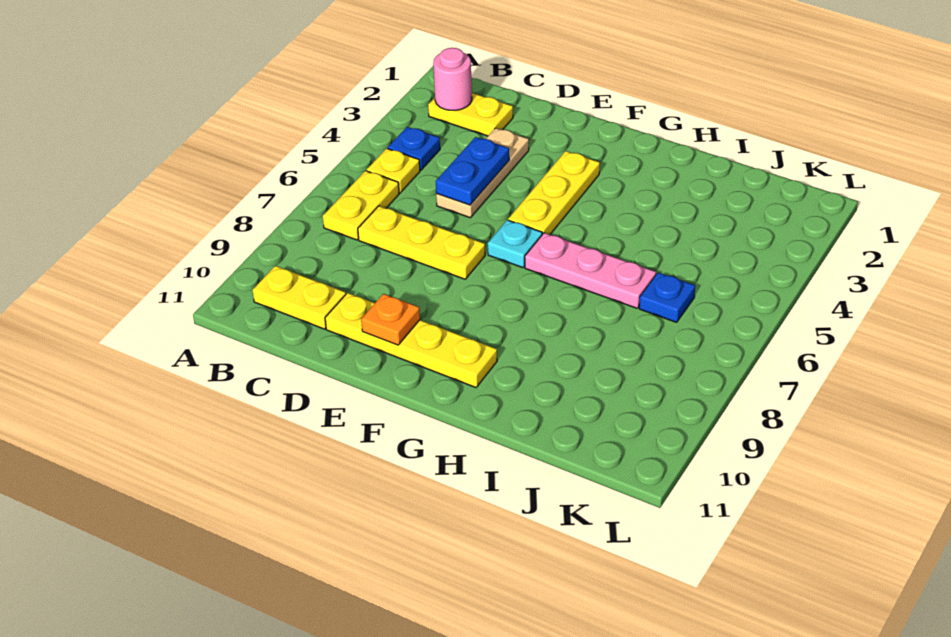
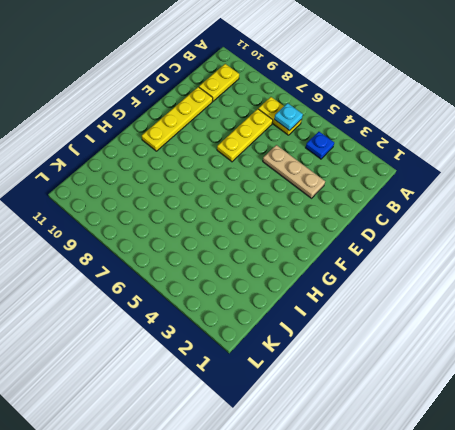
cyan 1x1 plate [274,103,303,131] -> cyan 1x1 plate moved to [488,220,542,268]
none -> yellow 1x2 plate [428,93,513,136]
none -> yellow 1x1 plate [367,148,420,193]
none -> yellow 1x3 plate [508,151,600,235]

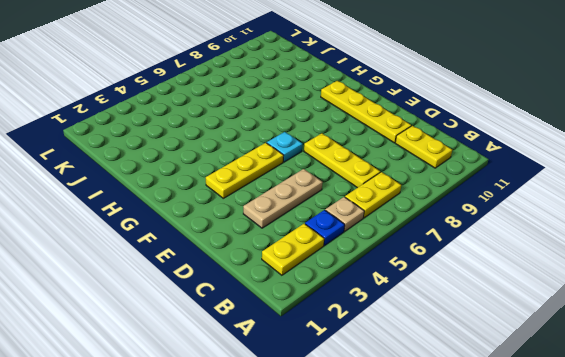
yellow 1x2 plate [262,224,324,275] -> yellow 1x2 plate turned to [428,93,513,136]
tan 1x1 plate [325,197,364,231] -> yellow 1x1 plate [367,148,420,193]
none -> pink 1x3 plate [525,233,656,308]
none -> blue 1x1 plate [639,273,695,322]
none -> pink 1x1 round brick [433,48,472,110]

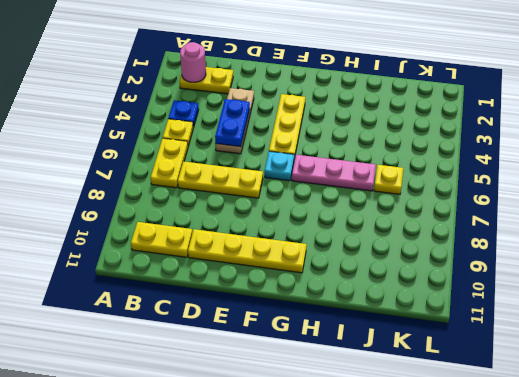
yellow 1x1 plate [374,165,403,194] -> blue 1x1 plate [639,273,695,322]
none -> orange 1x1 plate [361,294,420,345]

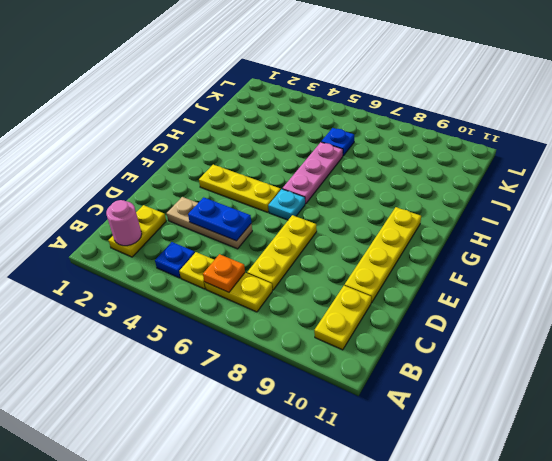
orange 1x1 plate [203,254,245,292] -> orange 1x1 plate moved to [361,294,420,345]

